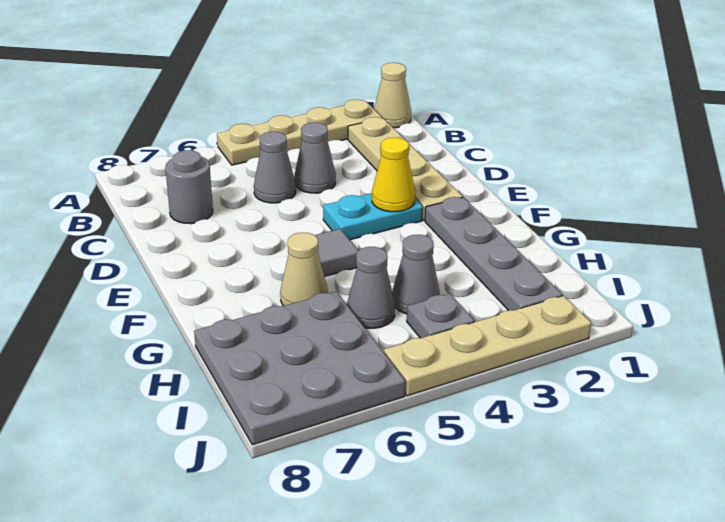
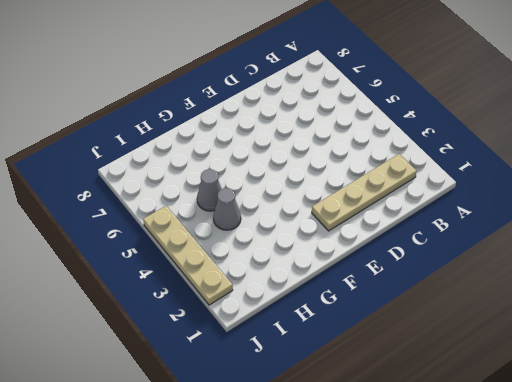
none -> tan 1x1 cone [374,63,411,128]
none -> tan 1x4 plate [217,99,382,165]
none -> grey 1x1 cone [294,123,336,193]

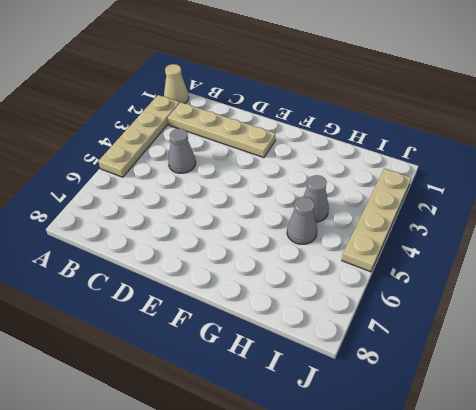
none -> grey 1x1 cone [254,132,296,203]
none -> grey 1x1 round brick [165,150,213,224]
none -> cyan 1x2 plate [323,193,423,240]

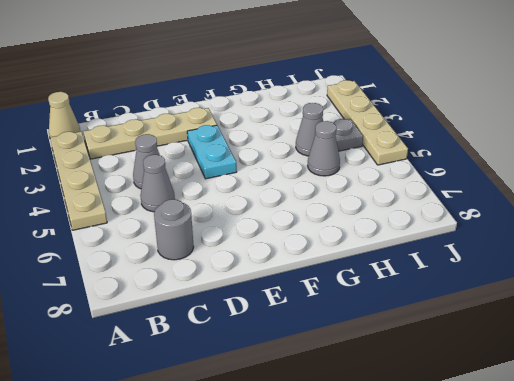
none -> grey 1x4 plate [425,197,562,311]
none -> grey 1x1 tile [315,229,359,277]
none -> tan 1x1 cone [280,232,328,306]

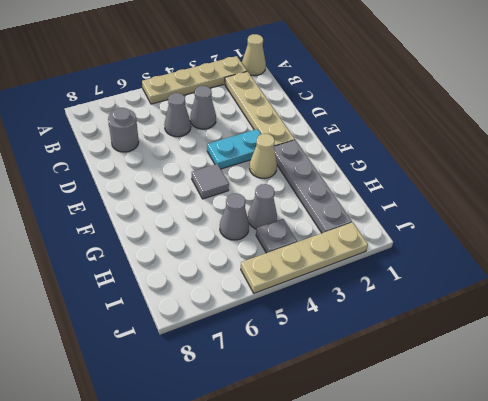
tan 1x1 cone [250,134,277,178] -> tan 1x1 cone moved to [280,232,328,306]
none -> grey 3x3 plate [194,292,405,445]
none -> yellow 1x1 cone [372,138,415,212]

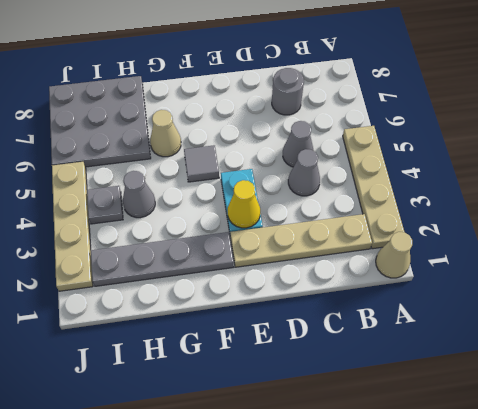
none -> grey 1x1 cone [347,247,395,328]

